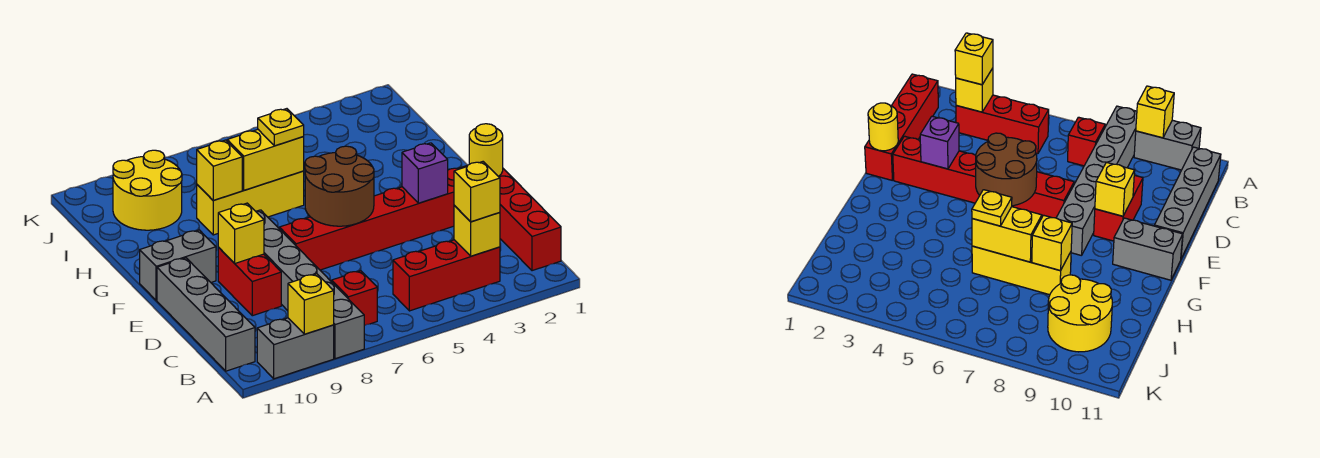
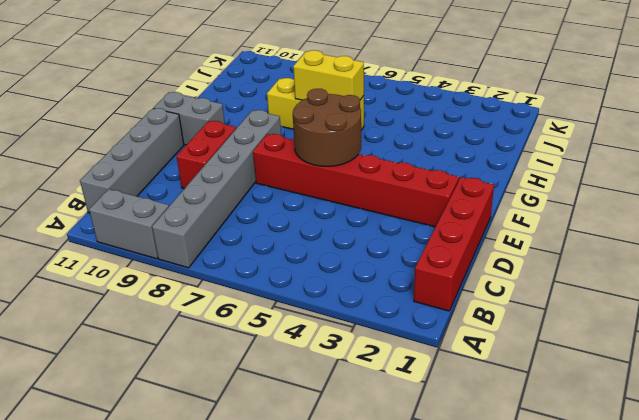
none -> red 1x3 brick [393,240,500,311]
none -> red 1x1 brick [332,271,377,326]
none -> yellow 2x2 round brick [113,150,182,230]

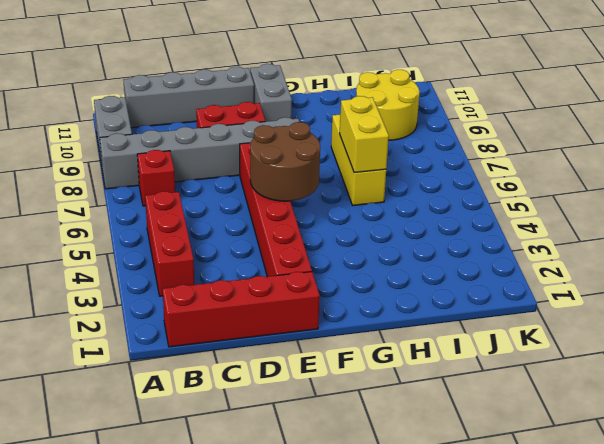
none -> yellow 1x1 brick [288,274,334,334]
none -> yellow 1x1 brick [454,206,500,256]
none -> yellow 1x1 round brick [469,124,503,176]

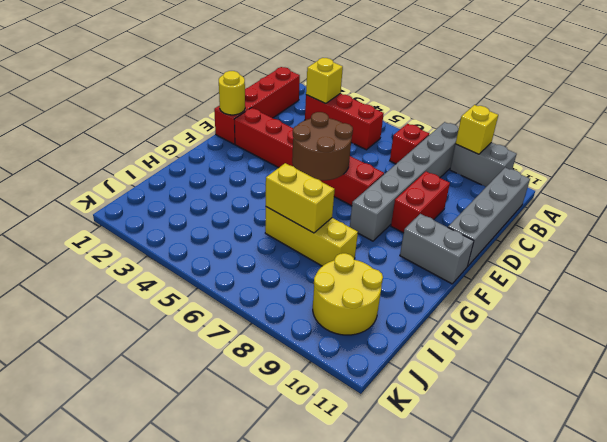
none -> purple 1x1 brick [402,143,448,203]
none -> yellow 1x1 brick [218,203,264,263]
none -> yellow 1x1 brick [197,140,242,200]

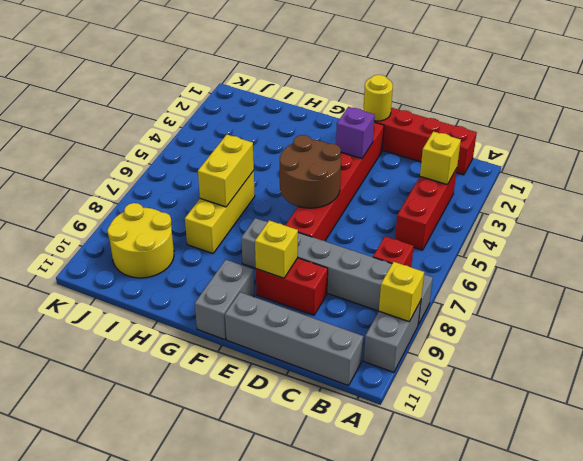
none -> yellow 1x1 brick [197,140,242,200]
none -> yellow 1x1 brick [454,162,500,222]
none -> yellow 1x1 plate [258,109,304,146]

